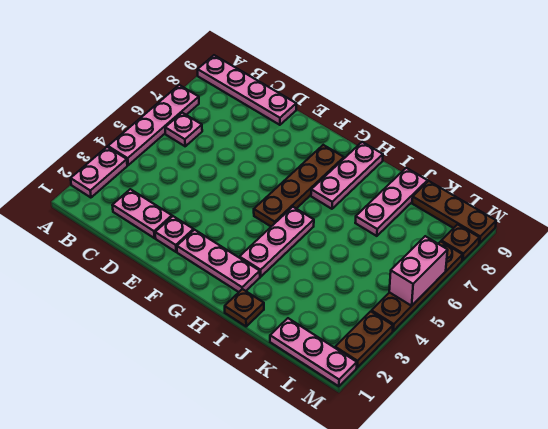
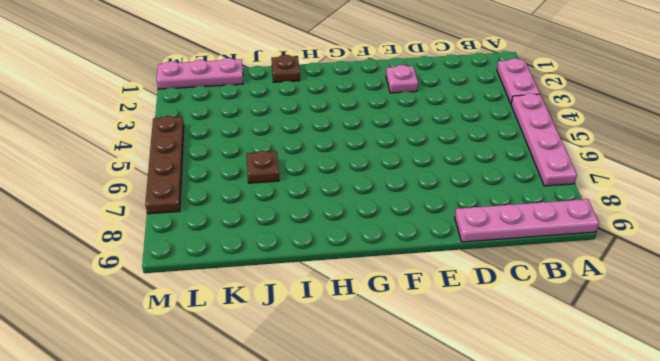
brown 1x1 plate [247,151,279,183] -> brown 1x1 plate moved to [441,224,479,261]
none -> pink 1x1 plate [165,113,202,146]
none -> pink 1x2 plate [112,189,172,238]
none -> pink 1x3 plate [177,230,260,292]

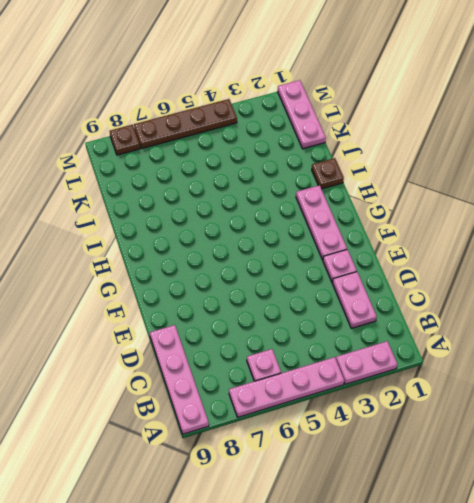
none -> brown 1x4 plate [254,145,344,226]
none -> pink 1x3 plate [239,207,314,277]
none -> pink 1x3 plate [311,142,383,209]

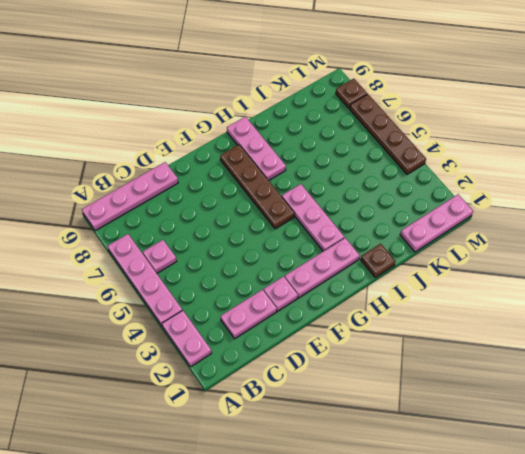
none -> pink 1x3 plate [355,168,427,236]
none -> brown 1x3 plate [412,181,496,243]
none -> brown 1x2 plate [335,311,393,368]

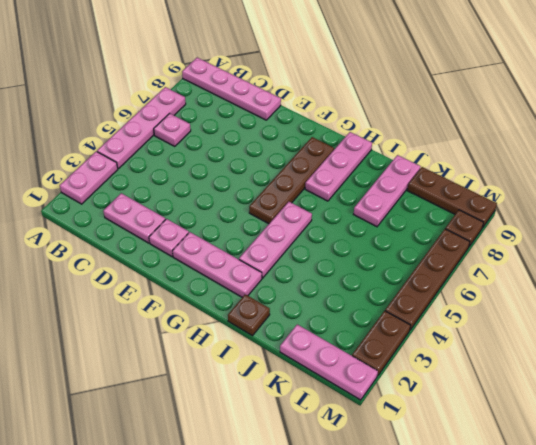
none -> pink 1x2 brick [389,236,448,306]

